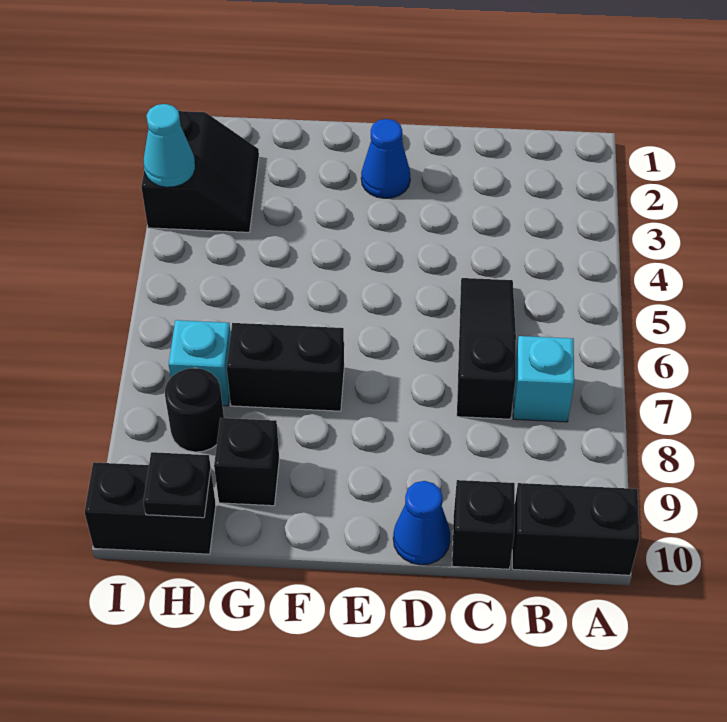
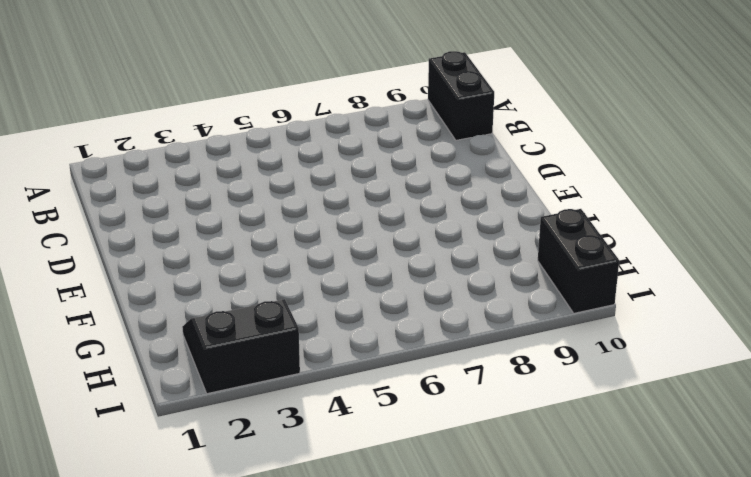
none -> cyan 1x1 brick [513,336,574,422]
none -> black 1x3 slope [457,278,516,419]
none -> black 1x1 brick [452,480,515,569]

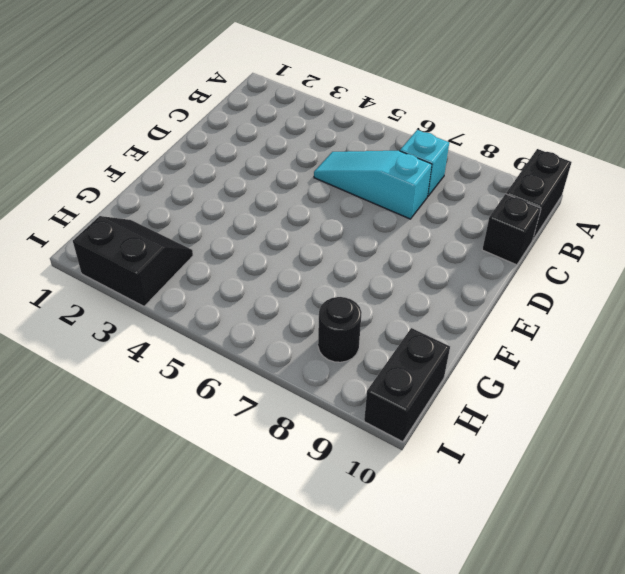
cyan 1x3 slope [314,151,432,219] -> black 1x3 slope [457,278,516,419]
none -> blue 1x1 cone [393,481,450,565]
none -> blue 1x1 cone [361,119,410,198]
none -> black 1x2 brick [227,323,344,411]

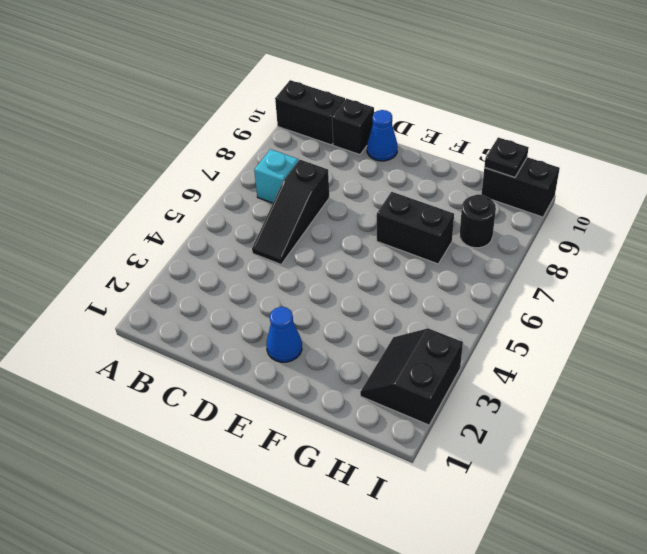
none -> black 1x1 brick [214,418,279,506]
none -> cyan 1x1 brick [169,320,231,406]
none -> cyan 1x1 cone [144,104,195,187]

